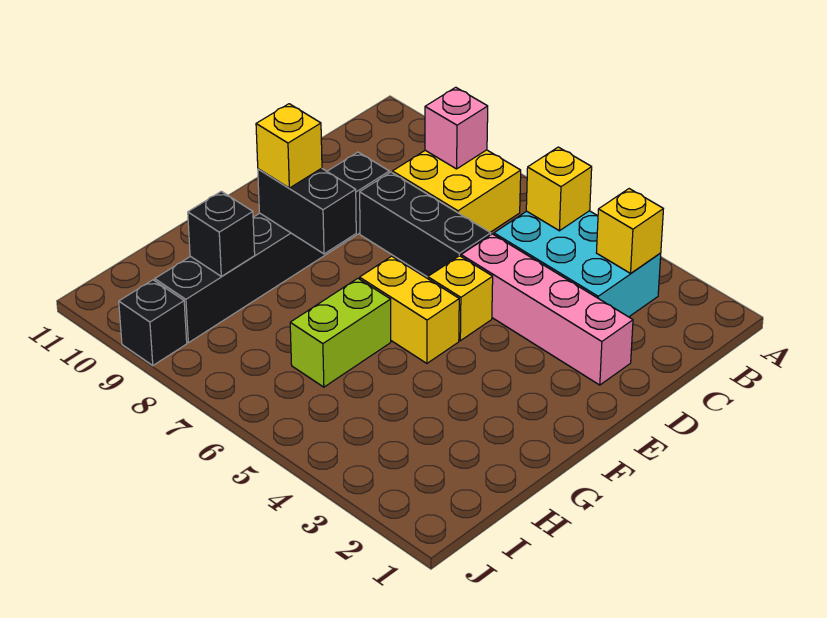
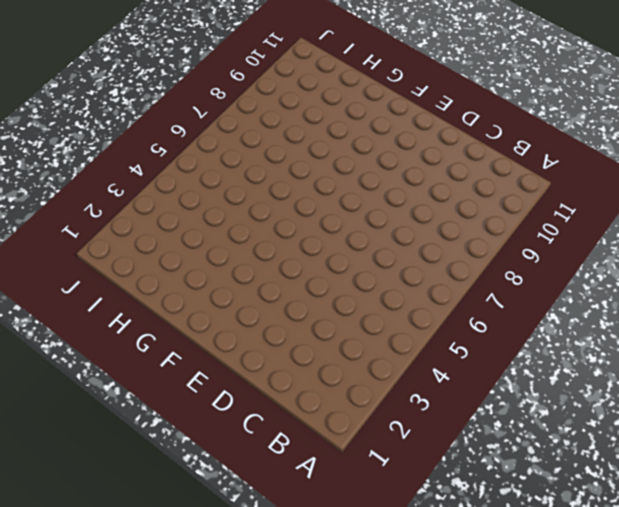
none -> cyan 2x3 brick [494,211,661,317]
none -> yellow 2x2 brick [392,150,521,232]
none -> pink 1x4 brick [461,234,633,385]

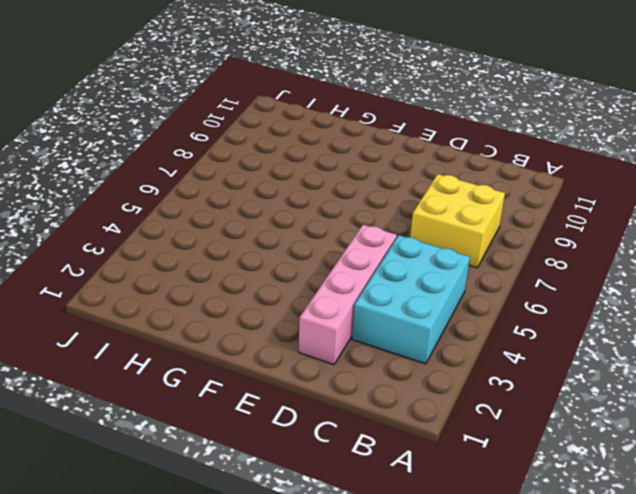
none -> black 1x3 brick [360,172,491,277]
none -> black 1x6 brick [155,152,389,343]
none -> yellow 1x1 brick [428,256,493,341]

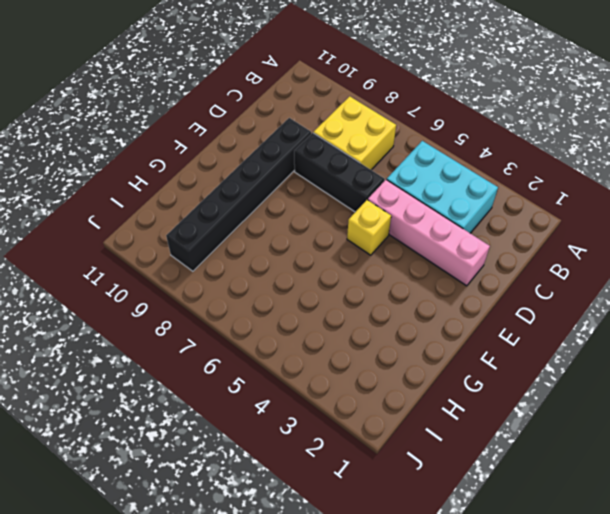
none -> yellow 1x2 brick [360,256,459,363]
none -> lime 1x2 brick [290,278,391,387]
none -> black 1x1 brick [119,280,187,365]

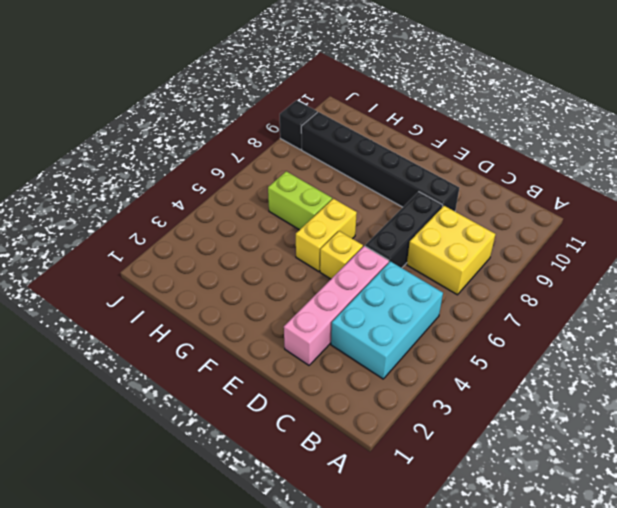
none -> yellow 1x1 brick [596,189,663,273]
none -> yellow 1x1 brick [526,147,592,231]
none -> pink 1x1 brick [425,87,488,169]

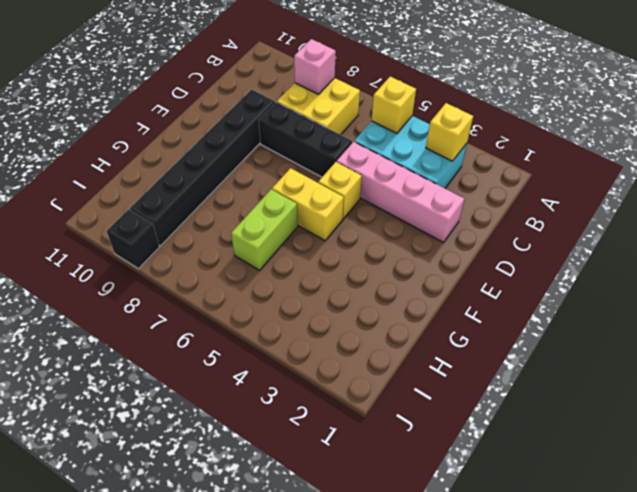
none -> black 1x2 brick [258,168,356,254]
none -> black 1x1 brick [188,191,255,276]
none -> yellow 1x1 brick [256,104,322,188]

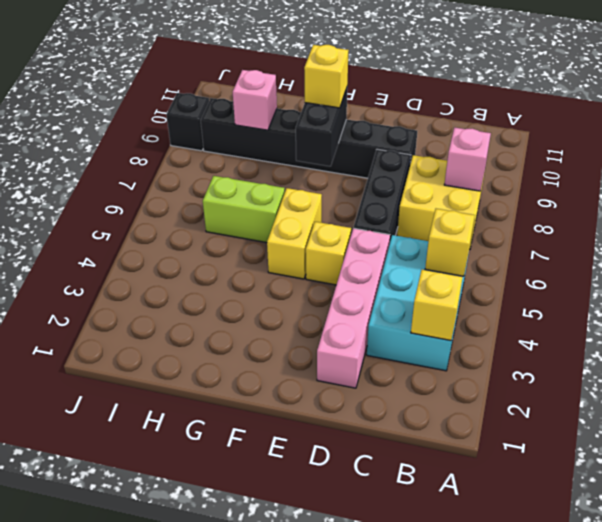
pink 1x1 brick [233,70,277,130] -> black 1x1 brick [188,191,255,276]

